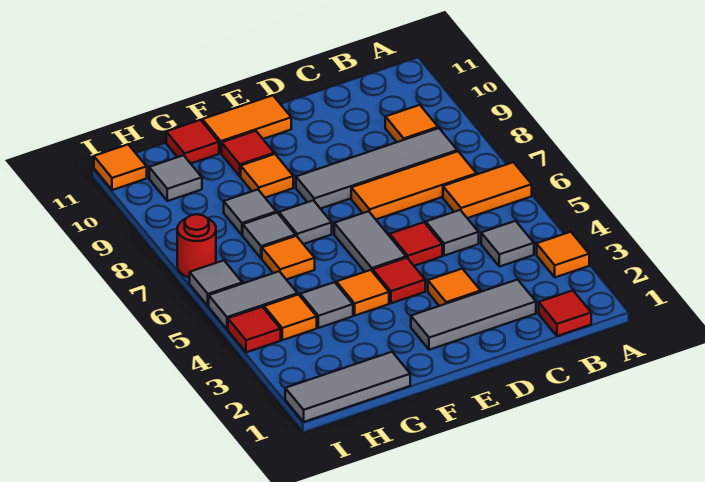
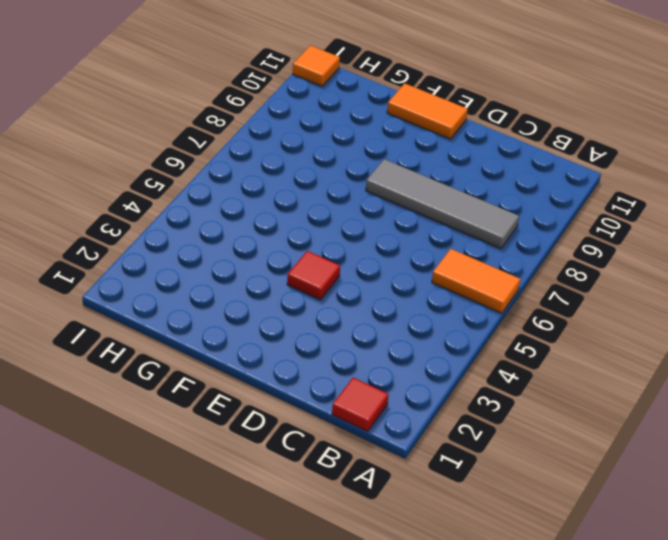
none -> orange 1x1 tile [537,232,589,277]
none -> grey 1x1 tile [481,221,534,267]
none -> orange 1x3 tile [351,151,476,219]
none -> orange 1x1 tile [385,105,438,142]

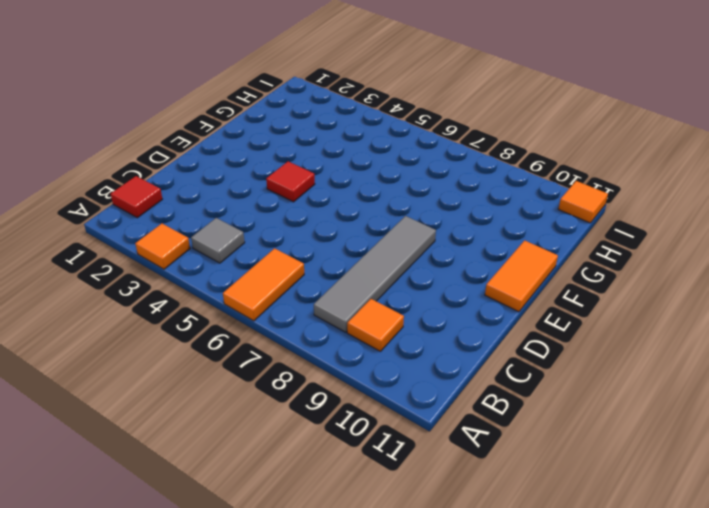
none -> orange 1x3 tile [351,151,476,219]
none -> grey 1x3 tile [411,280,536,350]
none -> grey 1x1 tile [426,210,479,256]
none -> orange 1x1 tile [428,269,481,306]

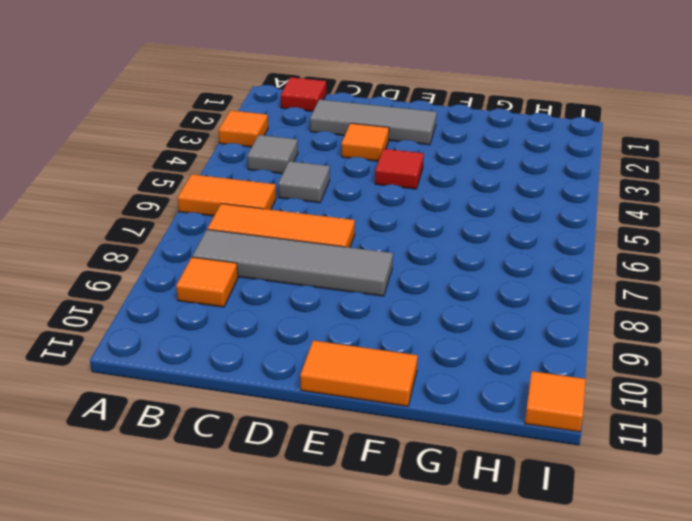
none -> red 1x1 tile [390,222,442,266]
none -> grey 1x2 tile [334,211,406,272]
none -> orange 1x1 tile [336,270,389,316]
none -> grey 1x1 tile [279,200,332,244]

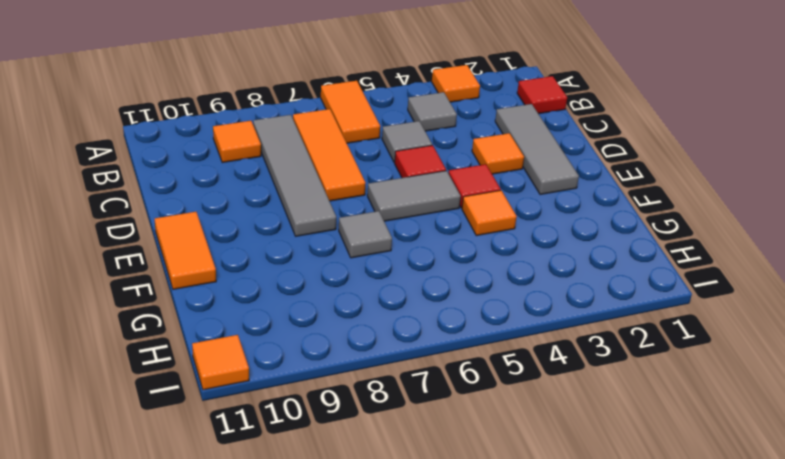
none -> orange 1x1 tile [241,154,293,198]
none -> red 1x1 tile [222,131,274,176]
none -> grey 1x3 tile [285,352,410,422]
none -> grey 1x1 tile [300,282,353,328]

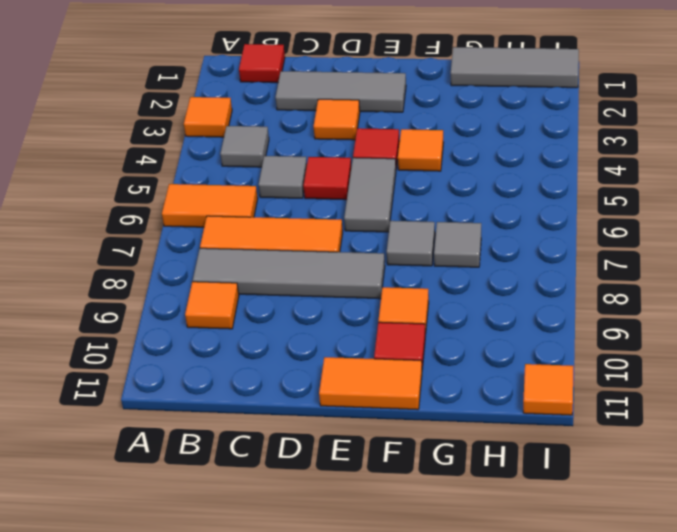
none -> grey 1x1 tile [300,282,353,328]
none -> orange 1x1 tile [262,236,315,280]
none -> grey 1x1 tile [224,190,276,235]
none -> red 1x1 tile [166,120,219,164]

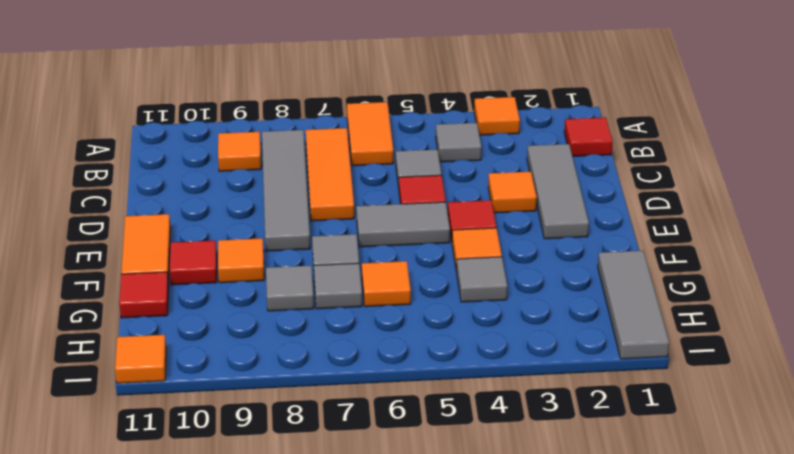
none -> orange 1x1 tile [264,295,317,340]
none -> grey 1x2 tile [209,271,298,329]
none -> grey 1x1 tile [149,155,202,201]
none -> red 1x1 tile [228,307,281,352]

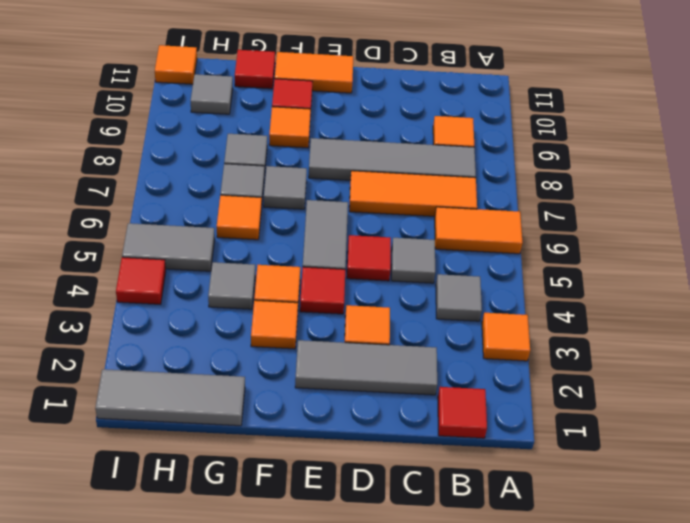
orange 1x1 tile [251,300,298,349] -> orange 1x1 tile moved to [264,295,317,340]
none -> grey 1x1 tile [190,260,242,306]
none -> red 1x1 round brick [177,214,216,278]

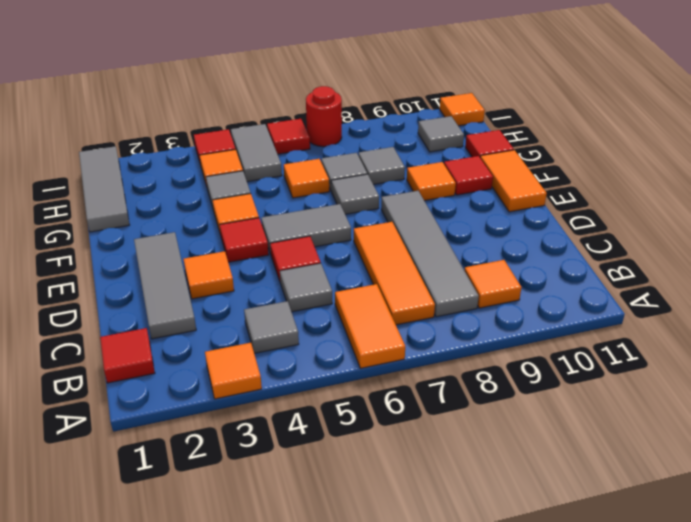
red 1x1 tile [267,119,310,154] -> grey 1x1 tile [190,260,242,306]

